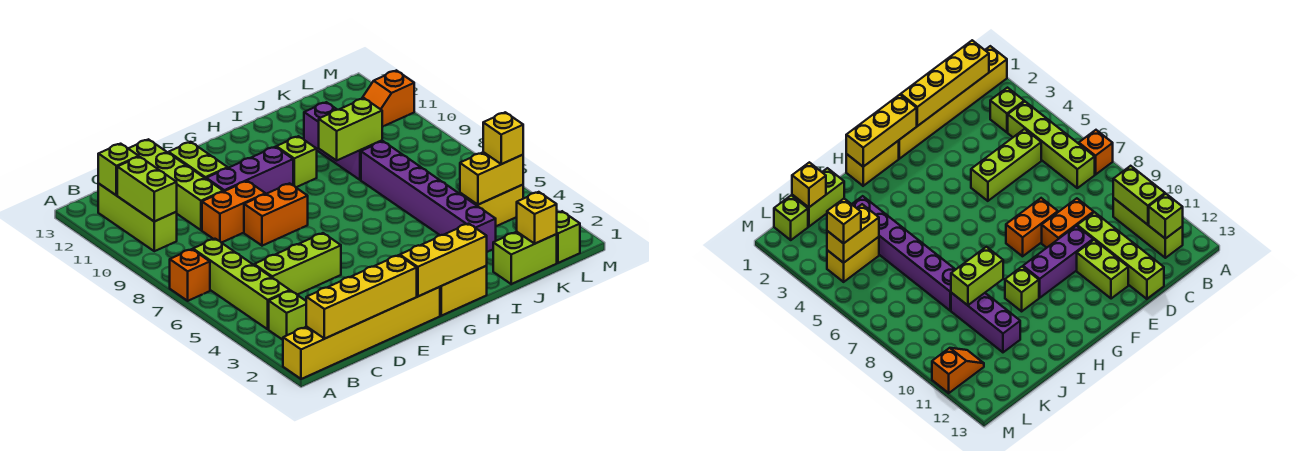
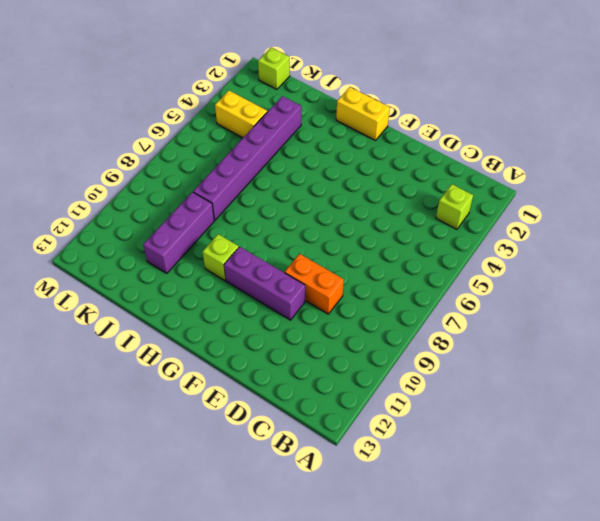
none -> yellow 1x6 brick [283,287,440,379]
none -> orange 1x1 brick [170,249,210,301]
none -> lime 1x4 brick [193,239,290,329]

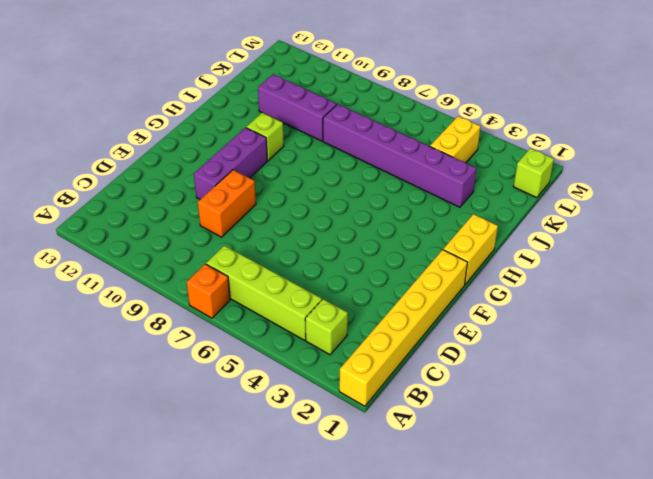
none -> lime 1x3 brick [98,184,177,251]
none -> lime 1x3 brick [254,233,341,295]
none -> lime 1x4 brick [128,139,223,230]

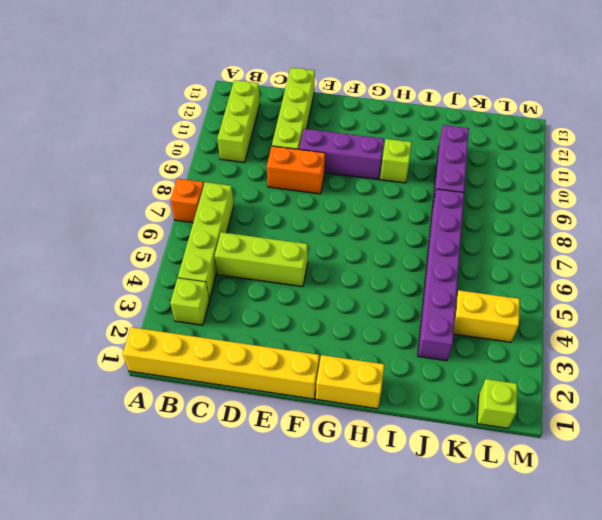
none -> orange 1x2 brick [244,183,308,246]
none -> lime 1x2 brick [169,142,228,179]
none -> lime 1x2 brick [493,232,557,284]

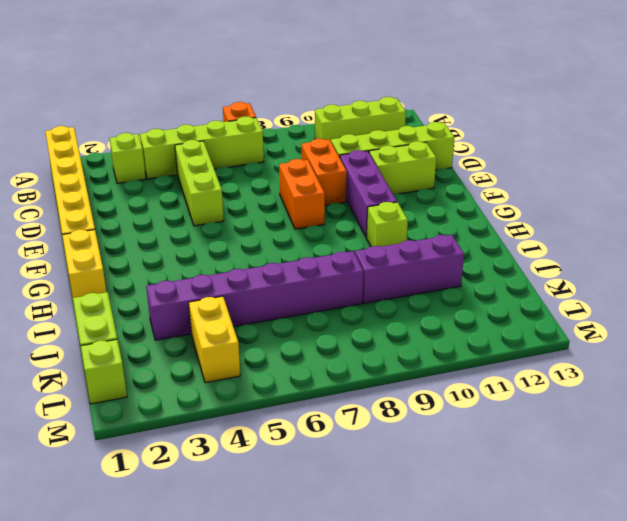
none -> orange 1x2 slope [362,70,414,127]
none -> yellow 1x4 brick [306,255,417,339]
none -> lime 1x2 brick [117,157,177,221]

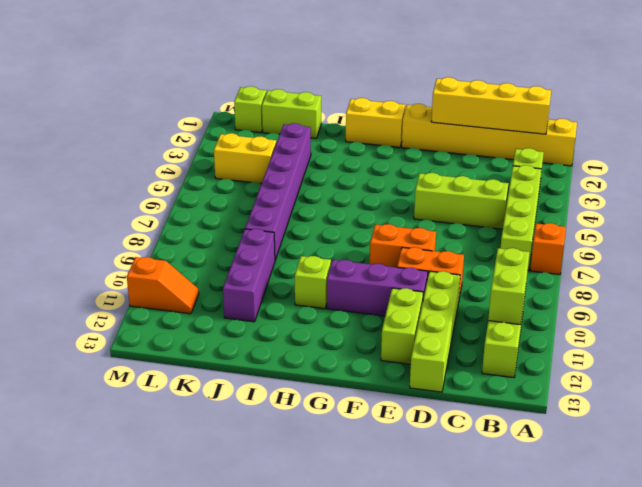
none -> lime 1x1 brick [98,144,139,196]
none -> yellow 1x3 brick [400,224,487,296]
none -> lime 1x2 brick [319,98,382,160]

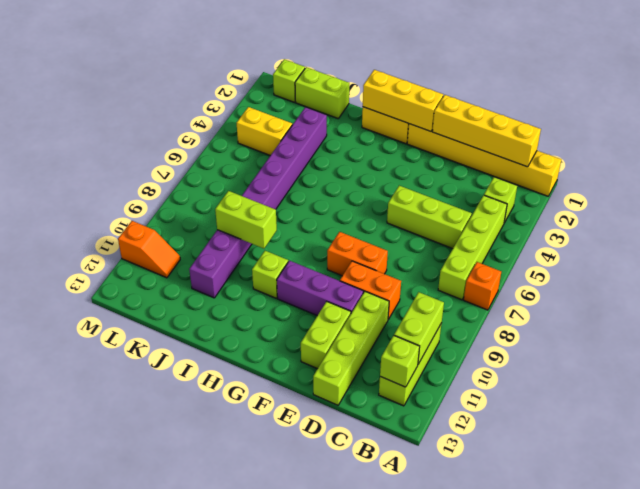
none -> yellow 1x1 brick [517,192,557,244]
none -> yellow 1x2 brick [460,152,523,205]
none -> yellow 1x1 brick [483,112,523,164]

